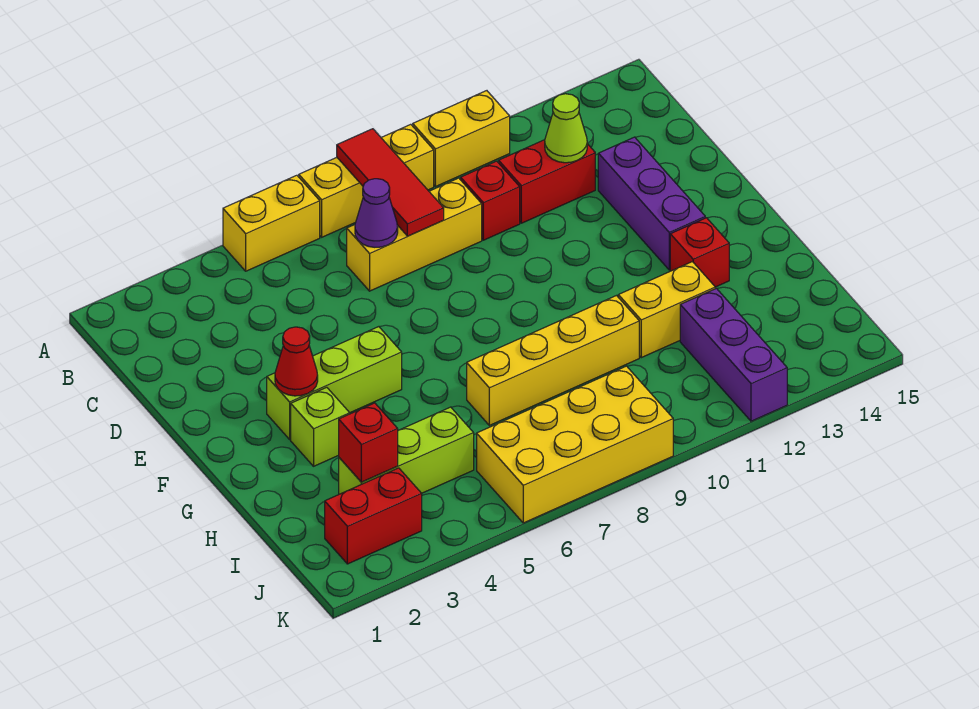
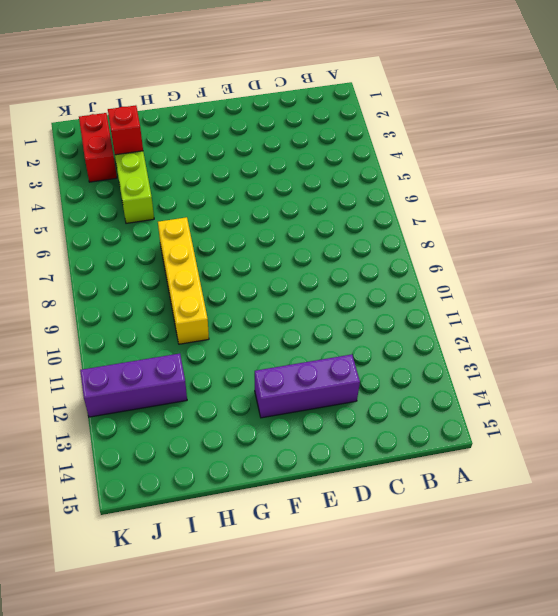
none -> yellow 1x2 brick [223,175,320,271]
none -> yellow 1x3 brick [299,124,434,237]
none -> yellow 1x2 brick [413,91,510,187]

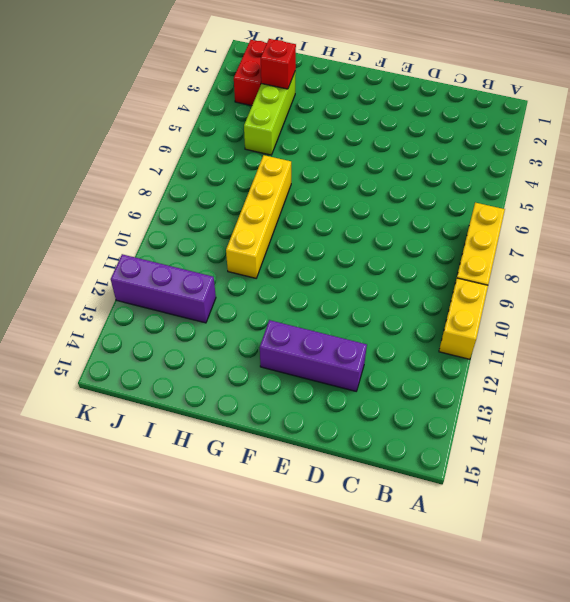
none -> yellow 1x2 brick [223,175,320,271]
none -> yellow 1x3 brick [347,178,482,291]
none -> red 1x1 brick [461,161,520,240]

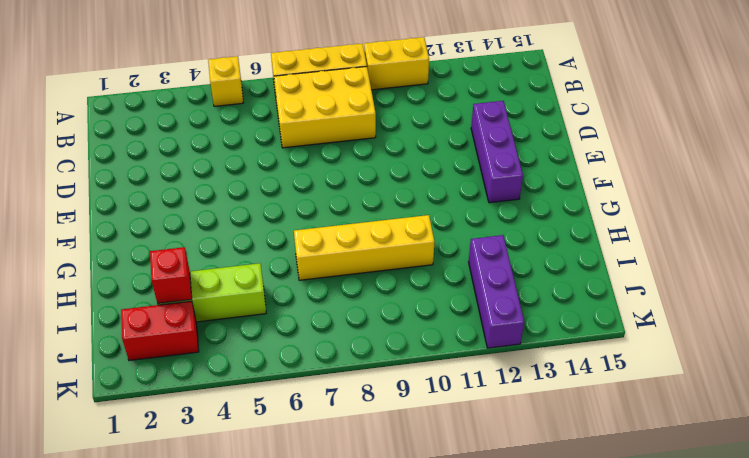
yellow 1x1 brick [208,56,243,106] -> yellow 1x2 brick [223,175,320,271]
yellow 2x3 brick [274,67,376,148] -> yellow 1x3 brick [347,178,482,291]
none -> red 1x1 brick [461,161,520,240]
none -> red 1x2 brick [499,140,595,223]
none -> lime 1x3 brick [267,327,402,439]

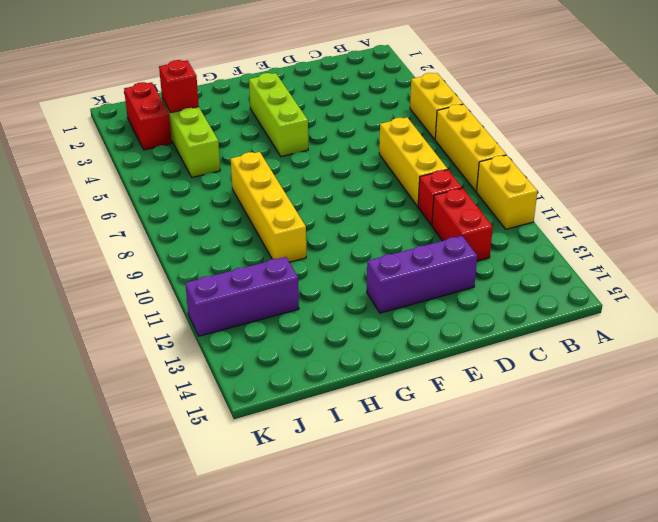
none -> lime 1x1 brick [291,387,350,466]
none -> red 1x1 brick [670,218,729,287]
none -> yellow 1x2 brick [618,262,715,358]

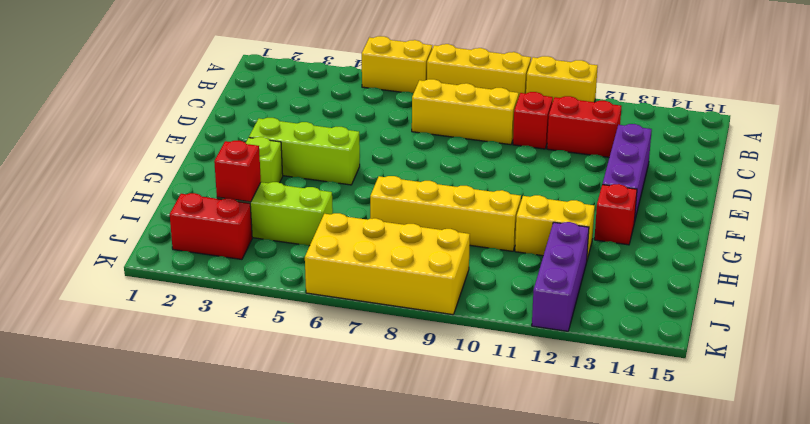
none -> red 1x3 tile [337,129,444,236]
none -> purple 1x1 cone [355,179,398,247]
none -> lime 1x1 cone [545,94,587,163]

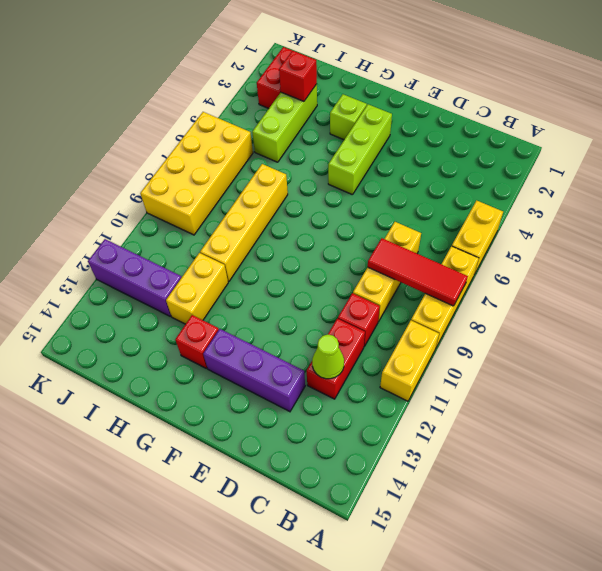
none -> purple 1x1 cone [355,179,398,247]
none -> red 1x1 cone [275,327,318,396]

